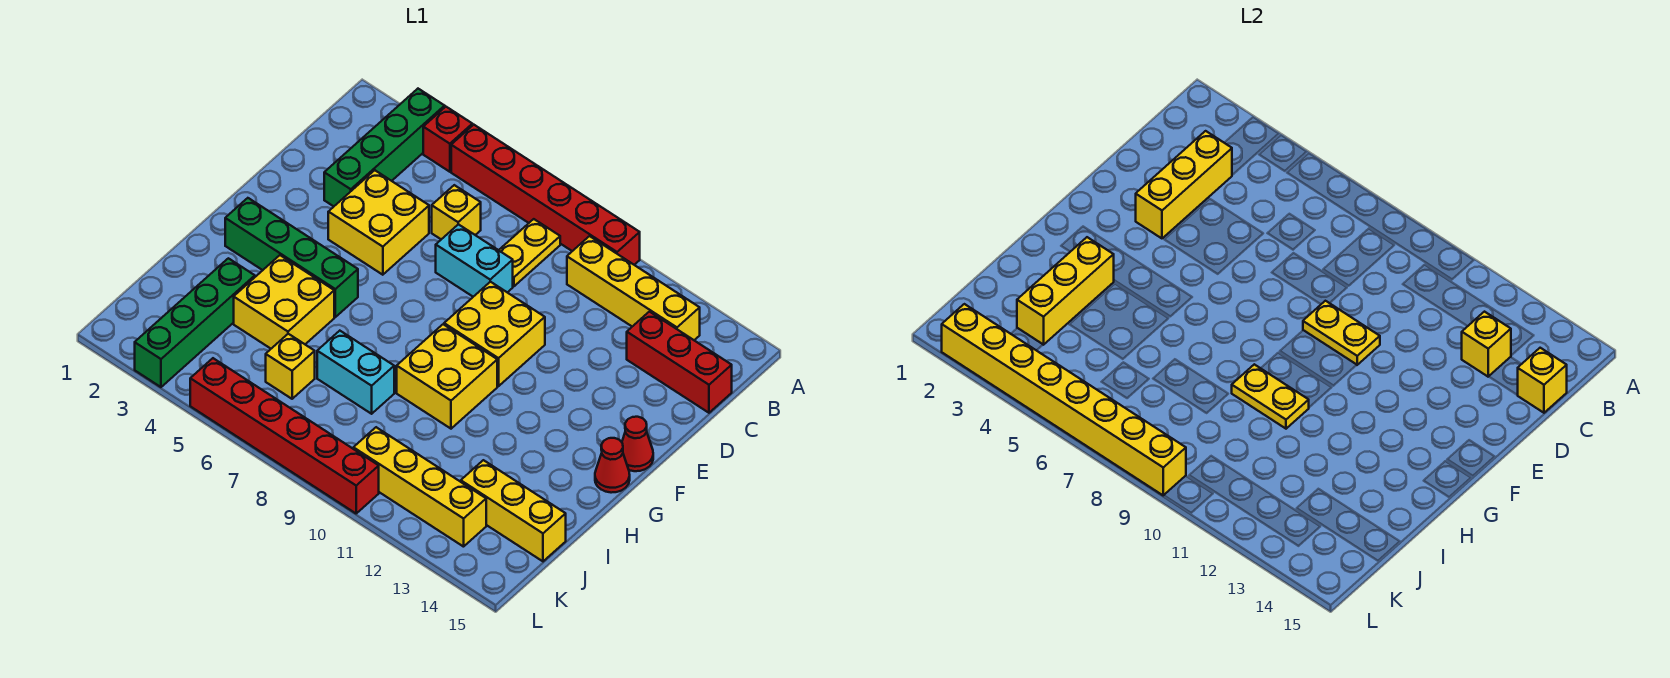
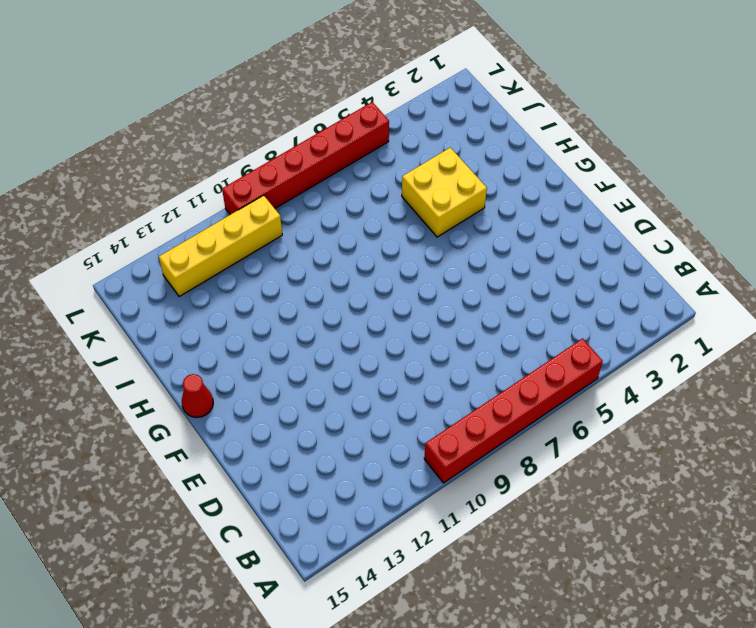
none -> green 1x4 brick [324,89,445,206]
none -> red 1x1 brick [423,107,472,172]
none -> yellow 1x2 plate [499,219,560,286]

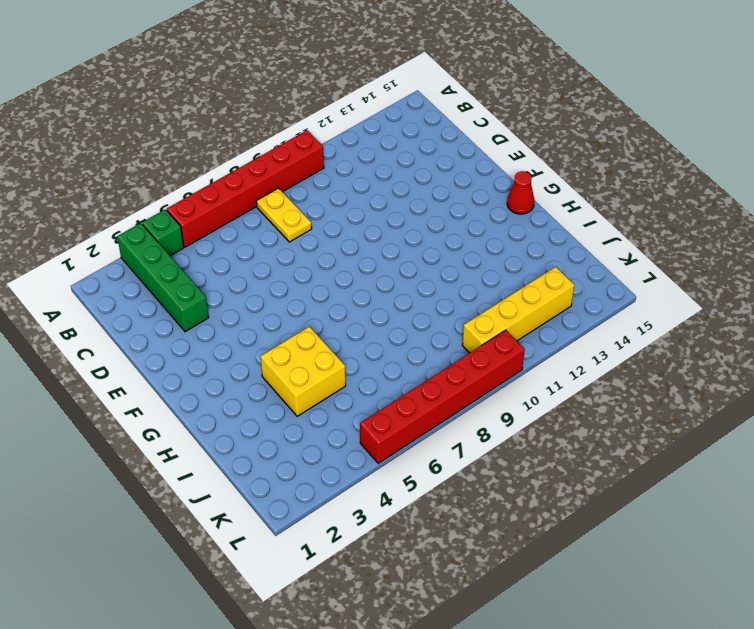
green 1x1 brick [142,209,184,256] -> red 1x1 brick [423,107,472,172]
none -> yellow 1x4 brick [567,236,700,340]
none -> yellow 1x1 brick [432,185,481,239]
none -> red 1x3 brick [627,312,732,413]

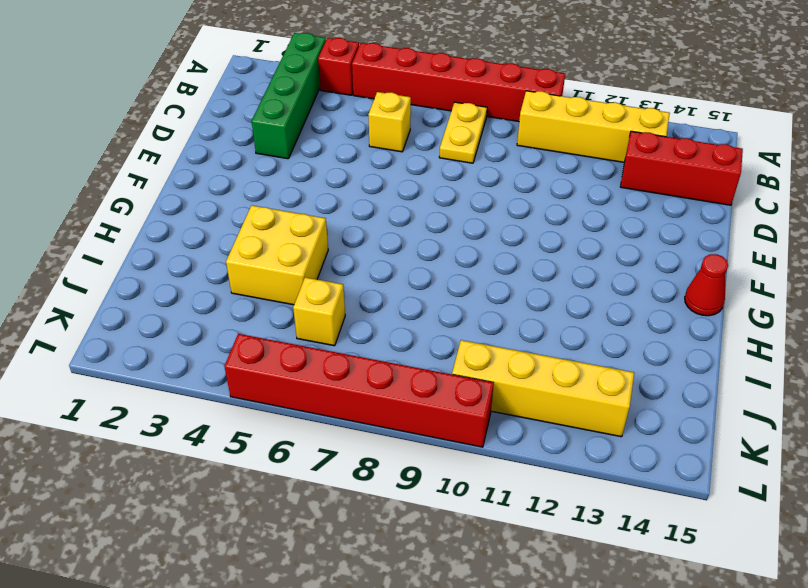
none -> yellow 2x2 brick [328,170,429,275]
none -> cyan 1x2 brick [436,224,513,297]
none -> yellow 2x2 brick [444,282,545,386]

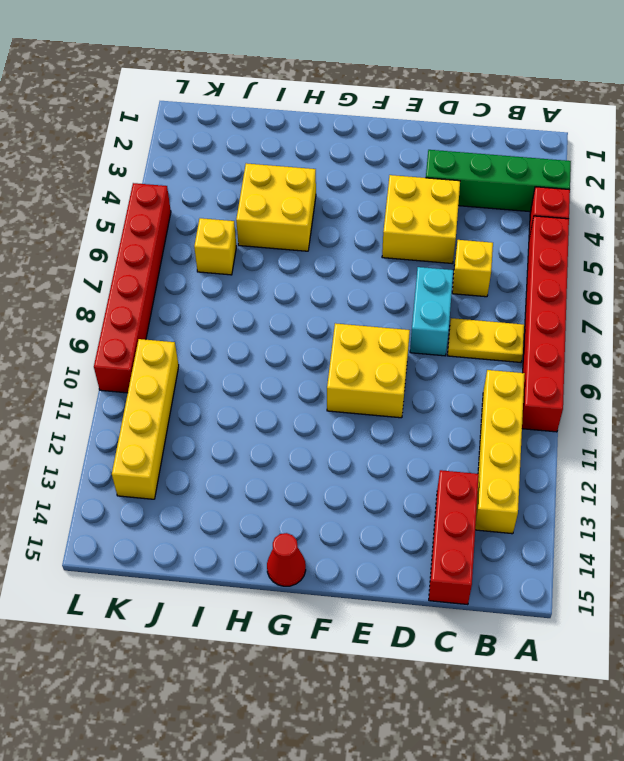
none -> red 1x1 cone [622,417,653,471]
none -> green 1x4 brick [225,198,358,317]
none -> yellow 2x2 brick [397,324,497,429]

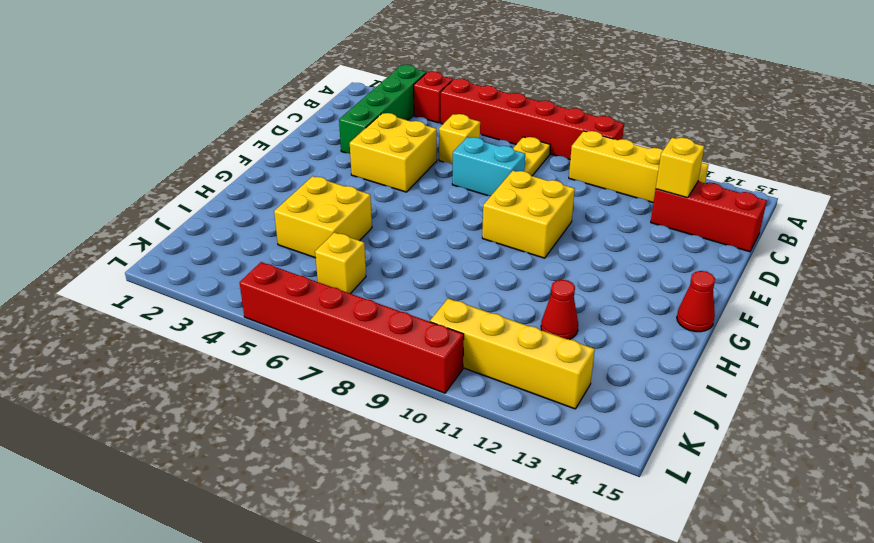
red 1x1 cone [541,280,578,340] -> red 1x1 cone moved to [622,417,653,471]
none -> green 1x4 brick [225,198,358,317]
none -> yellow 2x2 brick [397,324,497,429]
none -> green 1x4 brick [135,258,255,387]

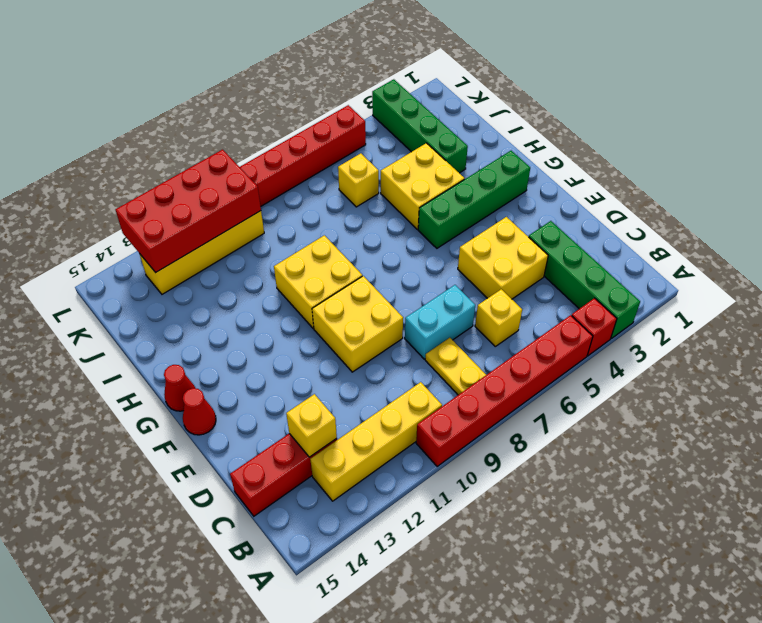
red 2x4 brick [115,150,261,273] -> none
none -> cyan 1x2 brick [317,331,394,414]
none -> yellow 1x3 brick [461,460,566,561]
none -> yellow 1x3 brick [1136,131,1232,238]

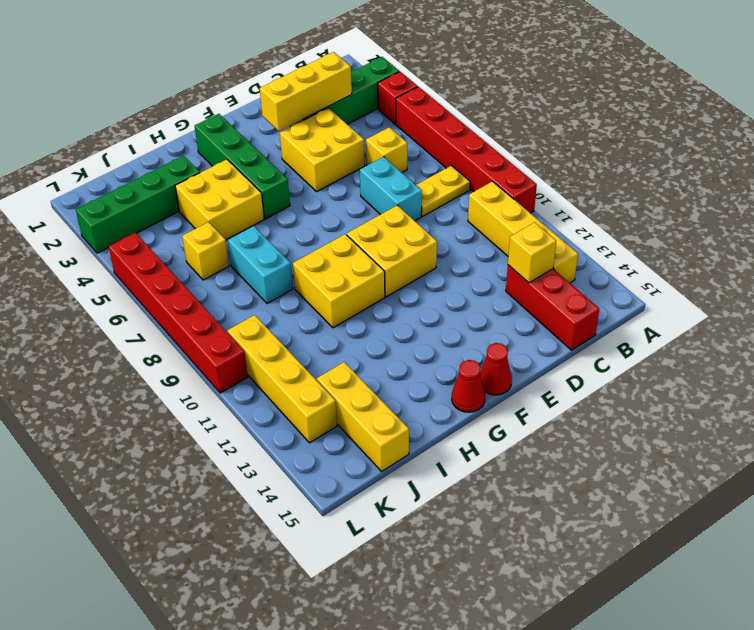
none -> yellow 1x1 brick [1518,348,1567,413]
none -> yellow 1x2 plate [1303,301,1380,365]
none -> yellow 1x3 brick [1017,237,1114,345]

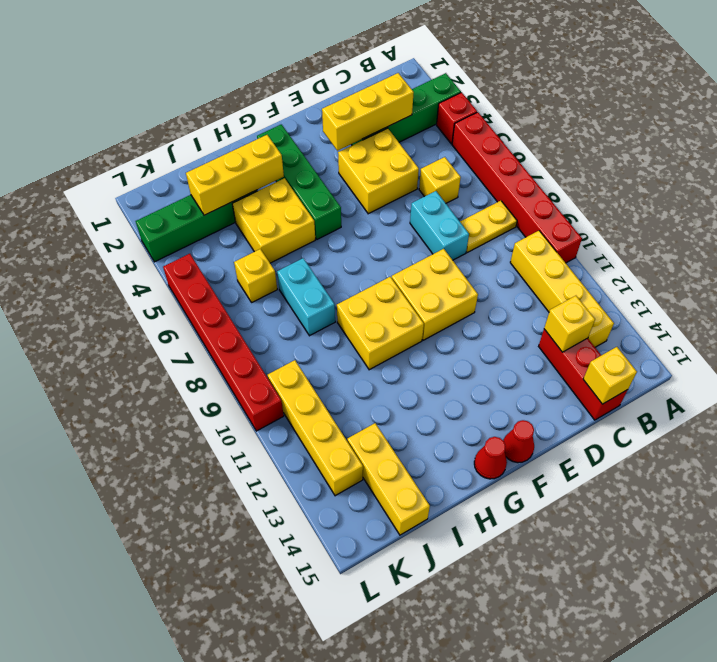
none -> yellow 1x2 plate [1303,301,1380,365]
none -> yellow 1x2 plate [1232,364,1309,429]
none -> yellow 1x8 brick [942,304,1186,495]

